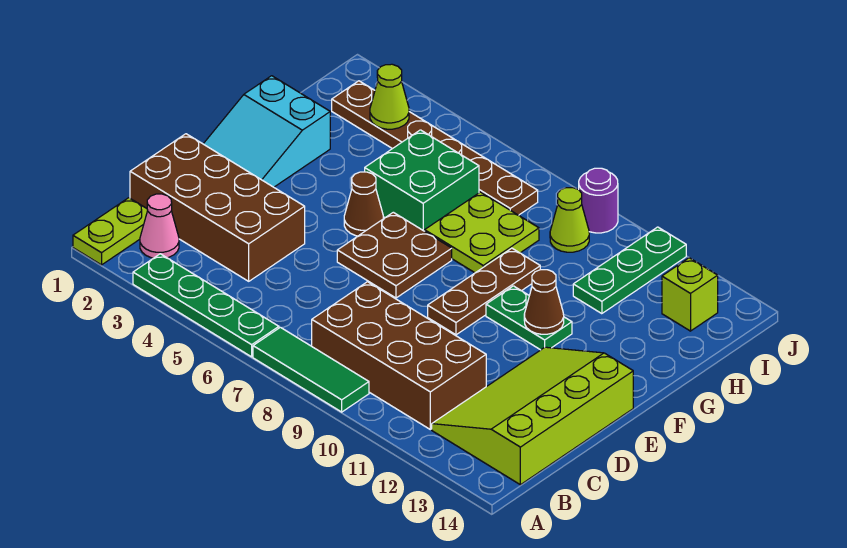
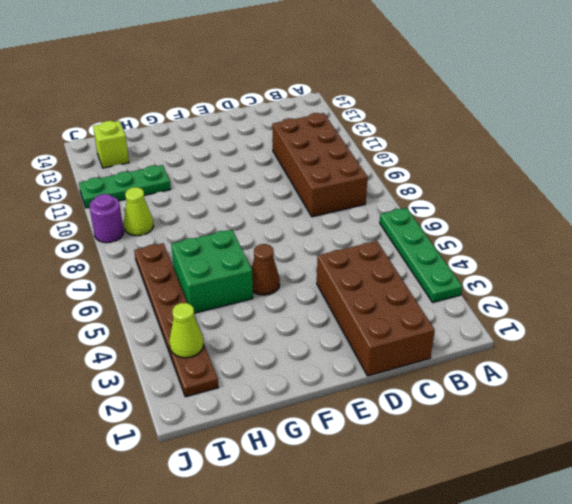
none -> lime 1x2 plate [73,198,148,265]
none -> green 1x3 tile [253,327,369,412]
none -> pink 1x1 cone [140,194,179,258]

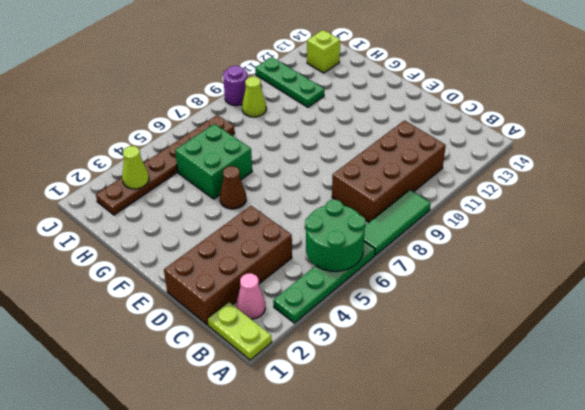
green 2x2 round brick [305,200,366,271] -> none
none -> lime 3x4 slope [432,347,633,485]
none -> cyan 2x3 slope [204,76,330,187]
none -> brown 2x2 plate [337,212,452,298]

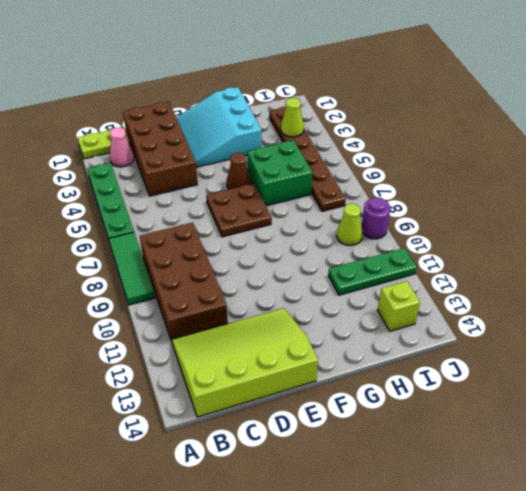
cyan 3x3 slope [176,87,261,167] -> cyan 2x3 slope [204,76,330,187]
none -> brown 1x3 plate [428,248,540,335]
none -> green 1x2 plate [486,286,572,350]
none -> lime 2x2 plate [425,192,539,273]

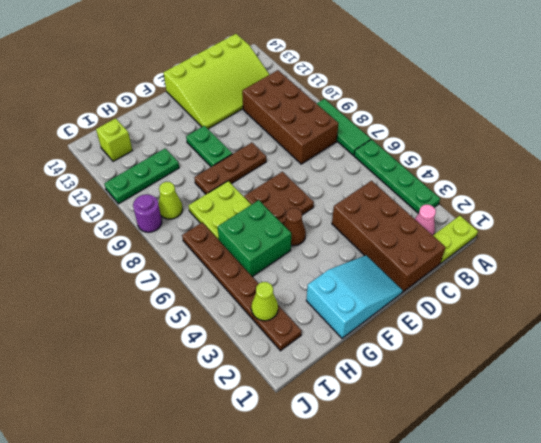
none -> brown 1x1 cone [524,270,564,334]

